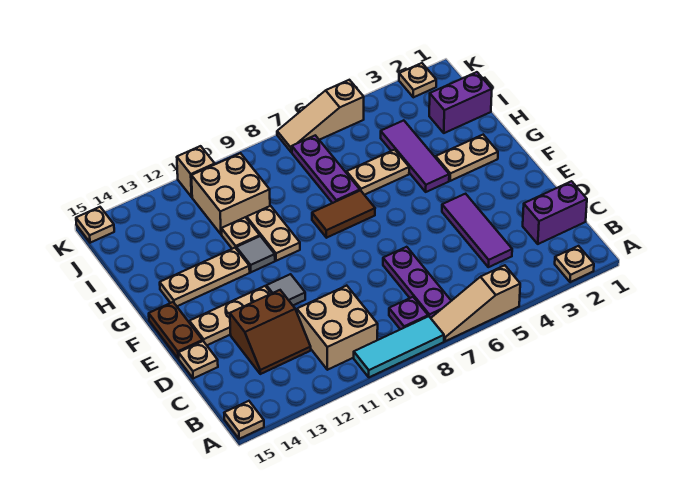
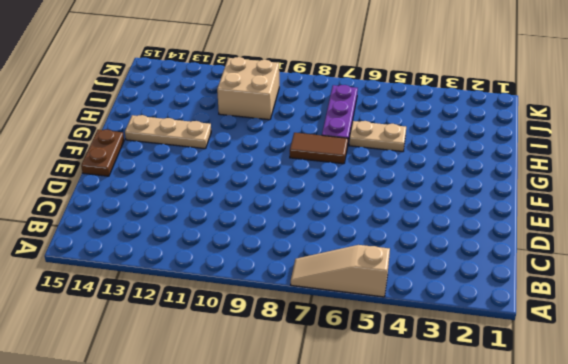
none -> tan 1x1 plate [555,246,594,282]
none -> cyan 1x3 tile [354,316,444,377]
none -> tan 1x1 plate [224,401,264,439]

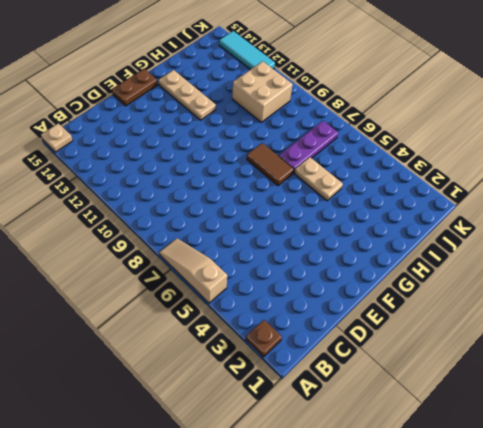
brown 1x1 plate [246,320,282,357] -> tan 1x1 plate [555,246,594,282]
cyan 1x3 tile [219,31,275,70] -> cyan 1x3 tile moved to [354,316,444,377]
none -> purple 1x3 plate [383,247,451,318]
none -> purple 1x1 plate [389,297,428,329]
none -> tan 2x2 brick [297,286,378,370]

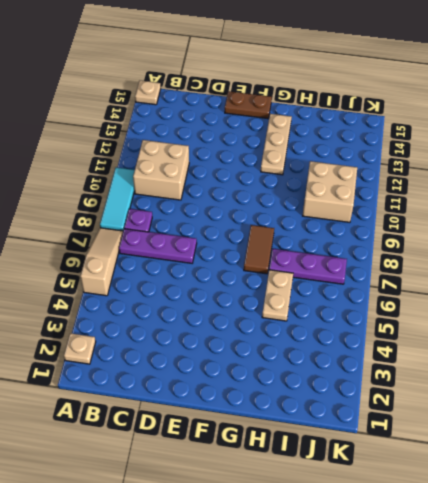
none -> purple 1x2 brick [523,181,587,244]
none -> purple 1x3 tile [442,194,512,267]
none -> brown 2x2 slope [230,290,311,374]

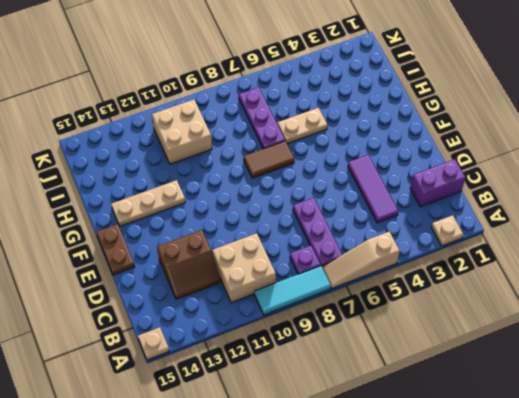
none -> tan 1x1 plate [179,341,218,379]
none -> grey 1x1 tile [266,274,305,305]
none -> tan 1x3 plate [189,286,271,345]

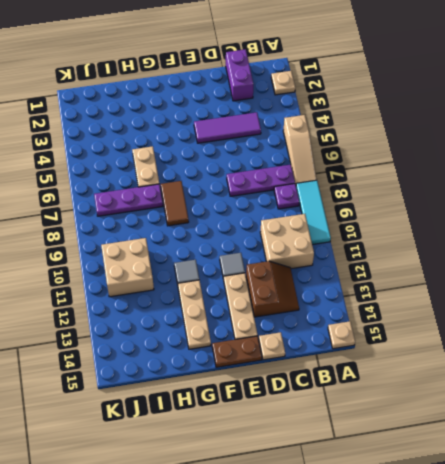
none -> tan 1x2 plate [436,135,498,181]
none -> purple 1x3 tile [381,120,449,192]
none -> tan 1x2 plate [247,206,300,261]

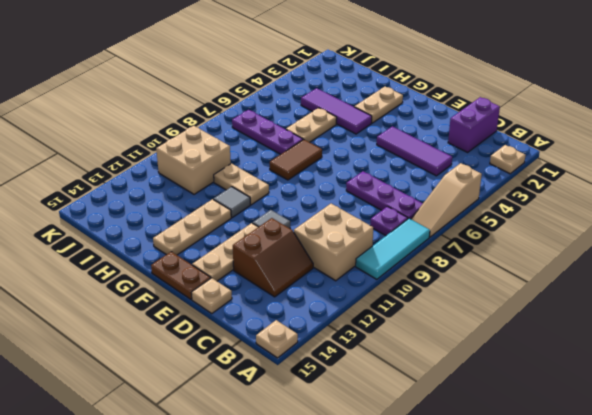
none -> tan 1x1 plate [221,217,260,249]
none -> purple 1x2 brick [429,72,492,133]
none -> tan 1x1 plate [399,63,436,97]

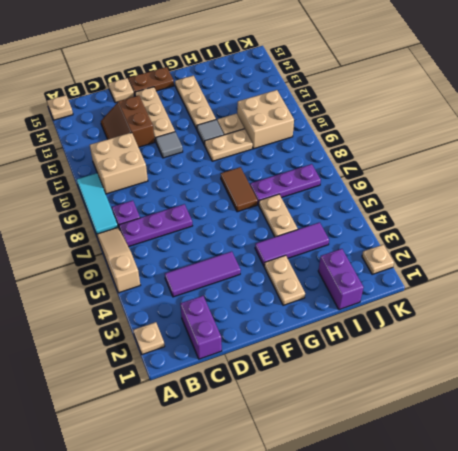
none -> tan 1x3 slope [277,80,364,152]
none -> tan 1x1 brick [177,146,215,197]
none -> tan 1x1 plate [76,207,114,243]

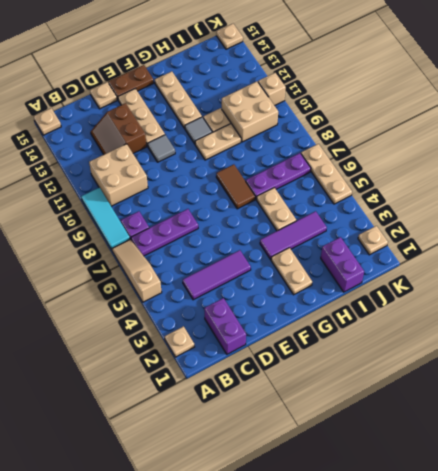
tan 1x3 plate [301,144,352,204] -> tan 1x3 slope [277,80,364,152]

